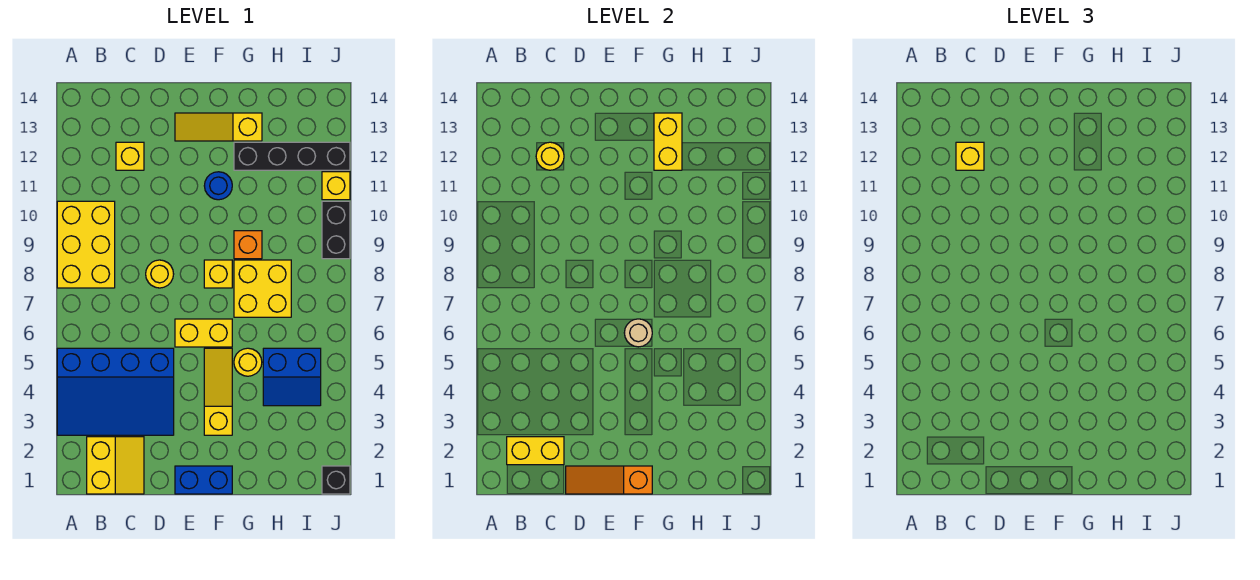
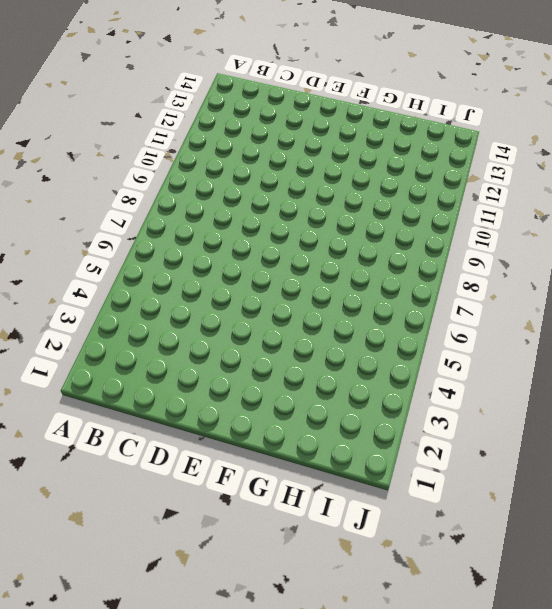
none -> blue 3x4 slope [57,348,174,435]
none -> yellow 2x3 brick [57,201,115,288]
none -> yellow 2x2 slope [87,437,144,494]

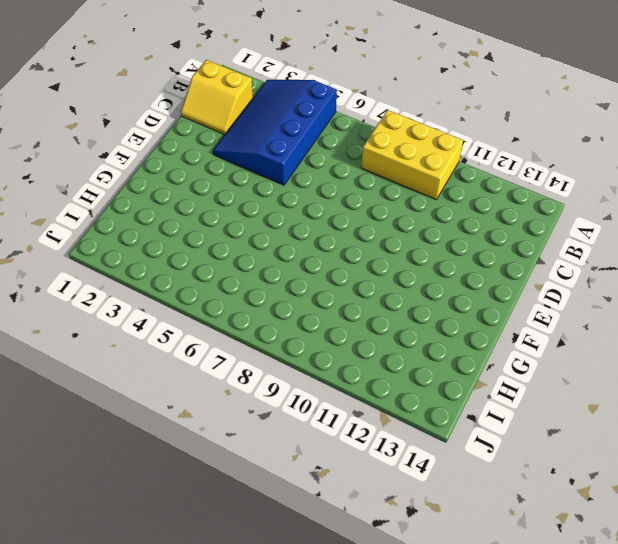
none -> yellow 1x1 brick [116,142,144,170]
none -> yellow 1x1 round brick [146,260,174,288]
none -> blue 1x2 brick [175,466,232,494]

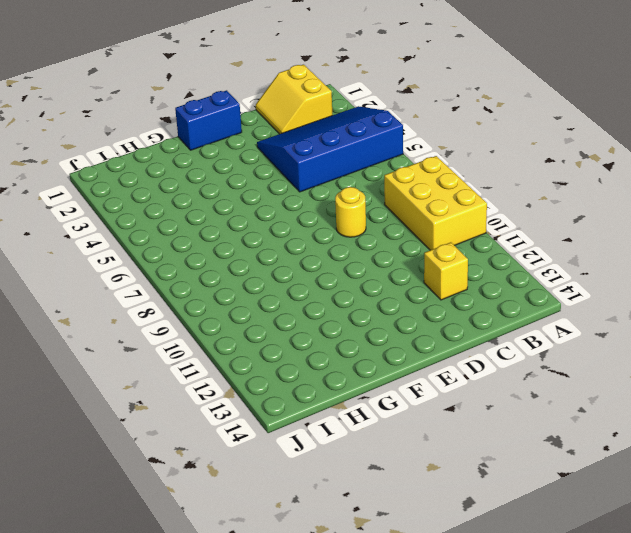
none -> yellow 1x2 brick [175,319,232,347]
none -> yellow 1x3 slope [175,113,262,141]
none -> yellow 1x3 slope [204,348,232,435]

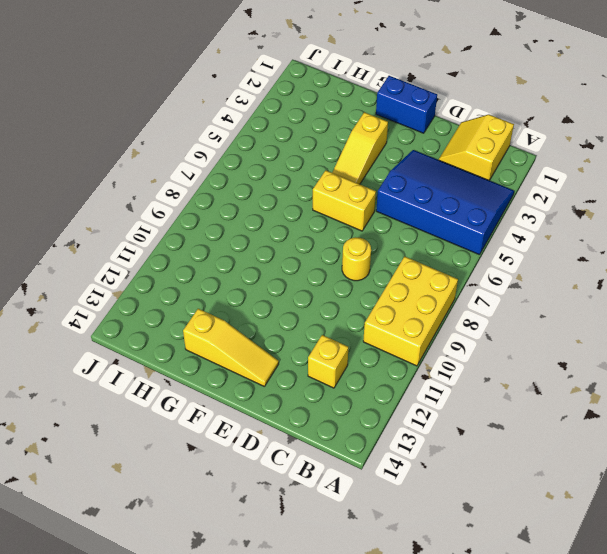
none -> yellow 1x1 brick [204,260,232,288]
none -> blue 1x1 round brick [204,172,232,200]
none -> yellow 1x1 round brick [234,348,262,376]

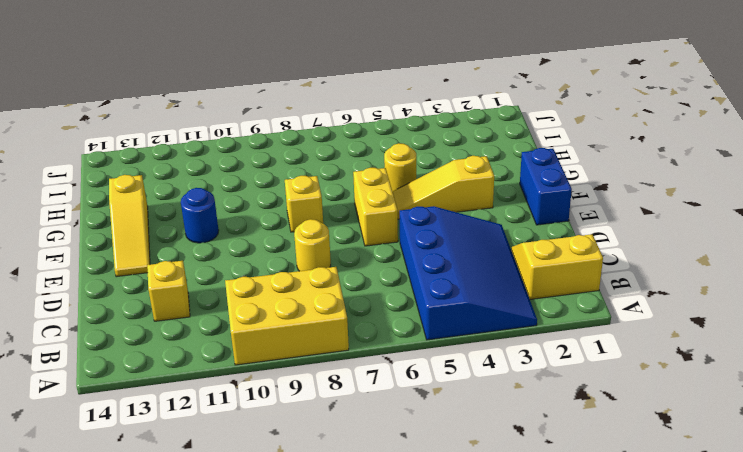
none -> yellow 2x2 brick [234,260,291,317]
none -> orange 1x1 brick [234,231,262,259]
none -> black 1x4 brick [234,142,350,170]

